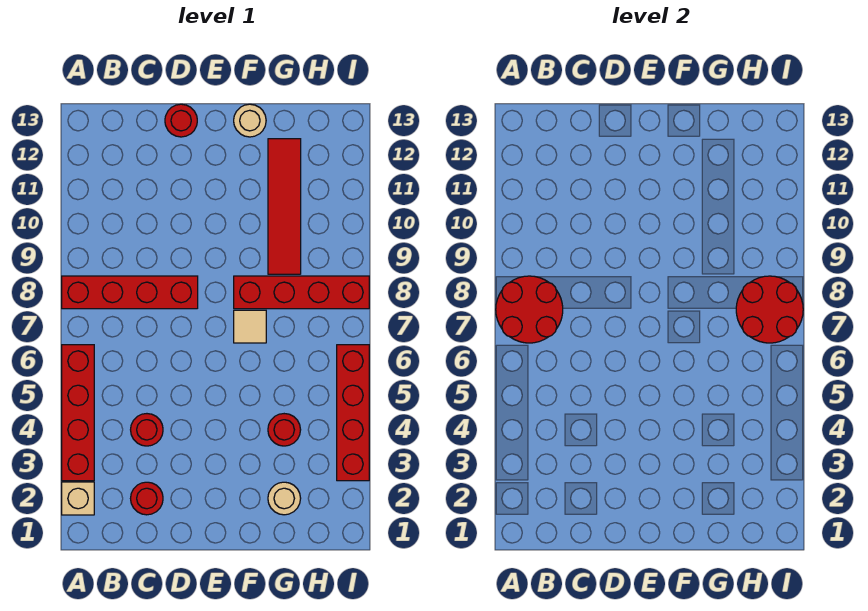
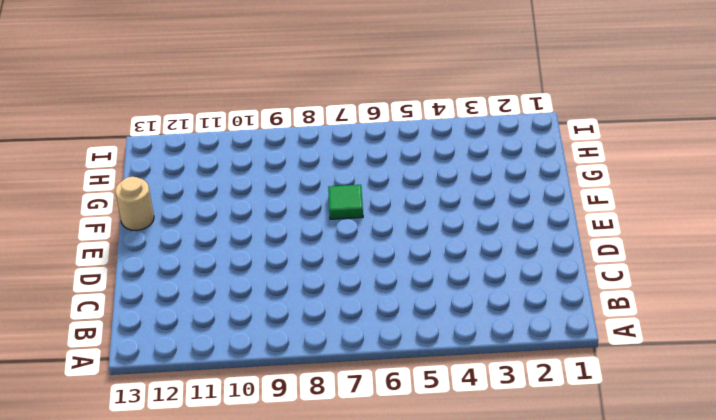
green 1x1 tile [328,185,363,219] -> tan 1x1 tile [234,310,266,343]
none -> tan 1x1 brick [62,482,94,515]
none -> red 1x4 brick [62,345,94,481]
none -> red 1x4 brick [62,276,198,309]

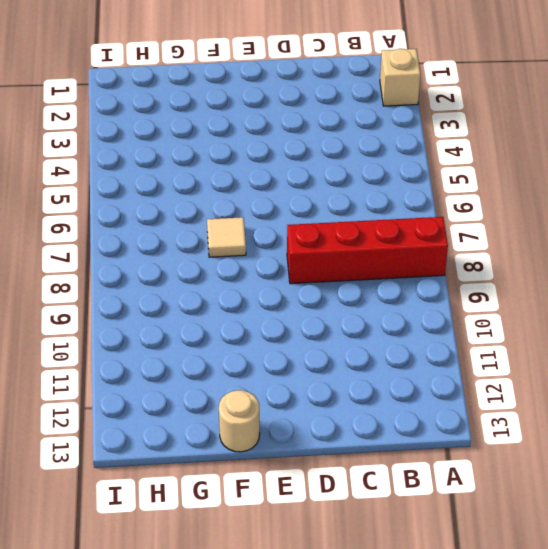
none -> red 1x4 brick [62,345,94,481]
none -> red 1x1 round brick [131,482,163,515]
none -> red 1x1 round brick [131,414,163,446]

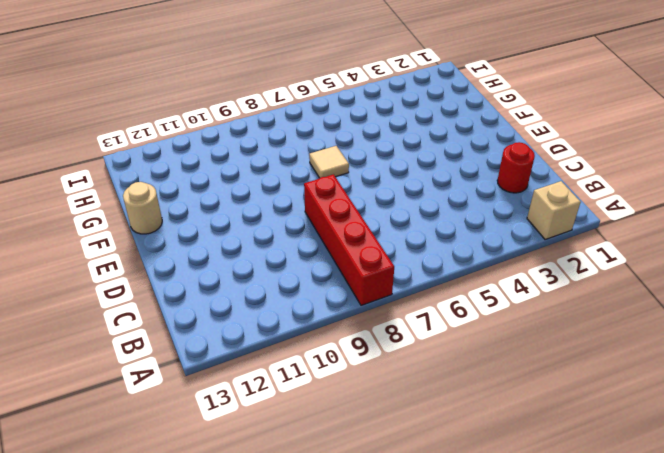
none -> red 1x4 brick [62,345,94,481]
none -> red 1x1 round brick [131,414,163,446]
none -> red 1x1 round brick [165,104,197,137]

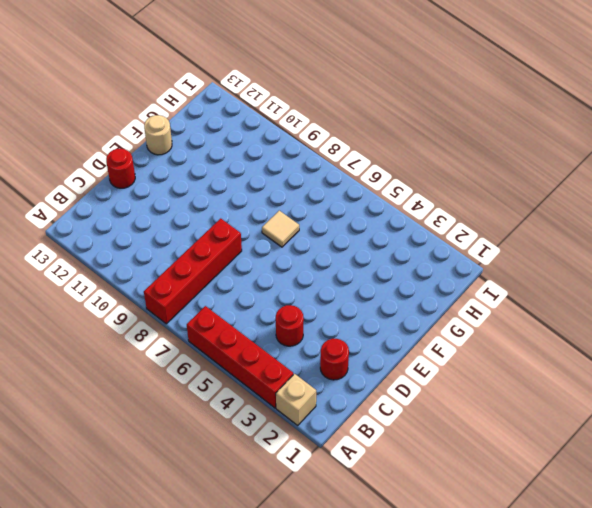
none -> red 1x4 brick [234,276,369,309]
none -> tan 1x1 round brick [268,482,301,515]
none -> red 1x1 round brick [268,414,301,446]

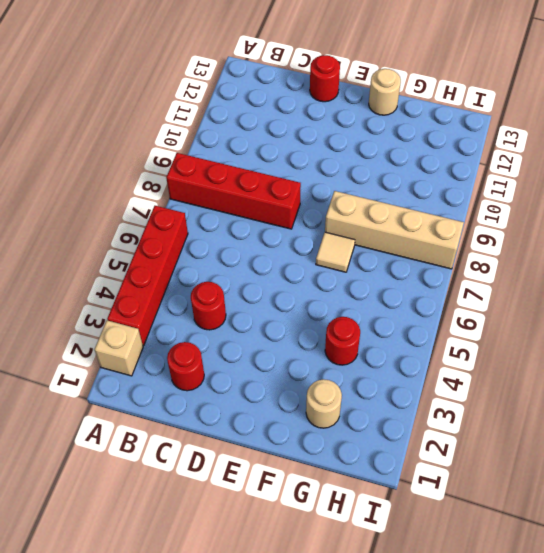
tan 1x4 brick [325,191,464,269] -> red 1x4 brick [234,276,369,309]
none -> red 1x4 tile [268,139,301,274]
none -> red 1x4 brick [337,345,369,481]
none -> red 2x2 round brick [496,276,563,343]

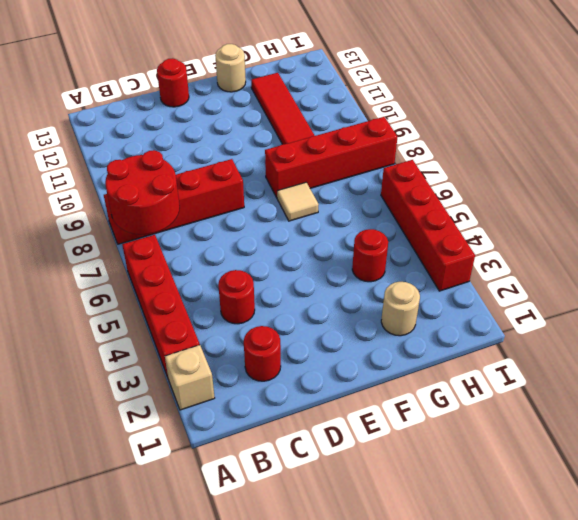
none -> red 2x2 round brick [736,276,803,343]

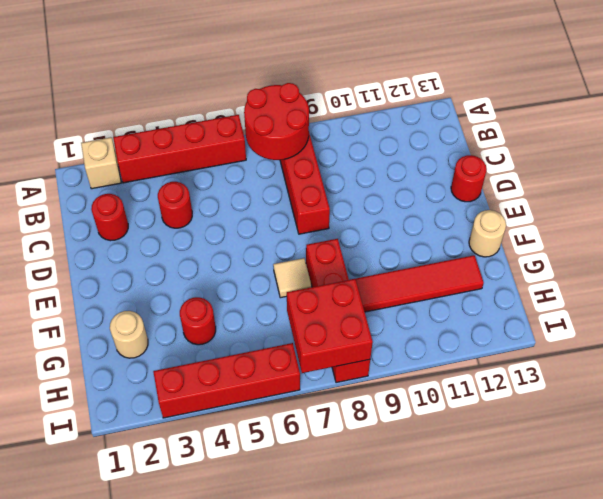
red 2x2 brick [287,279,373,373] -> red 2x2 round brick [736,276,803,343]

